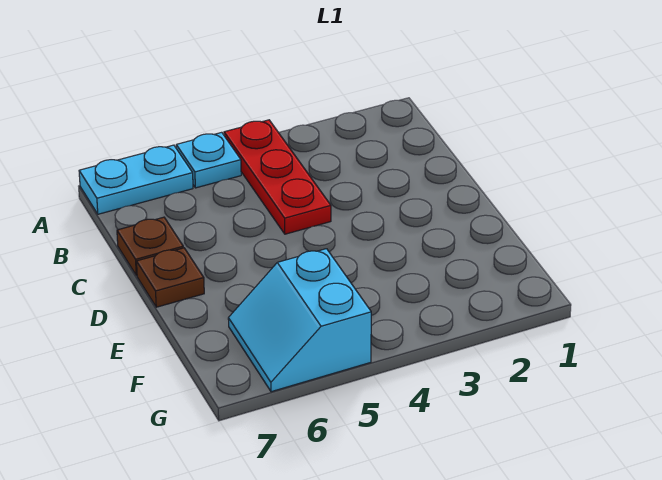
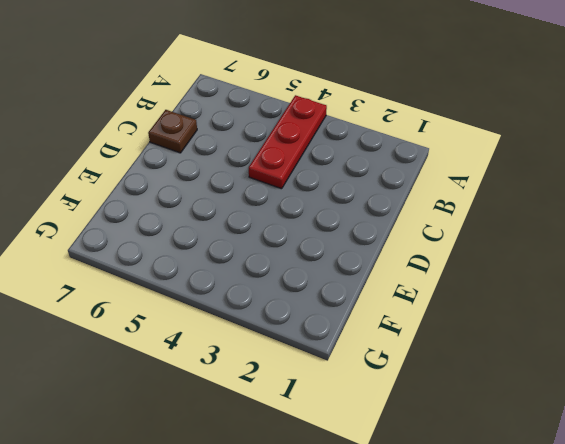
none -> cyan 1x1 plate [176,132,241,188]
none -> cyan 1x2 plate [79,145,193,214]

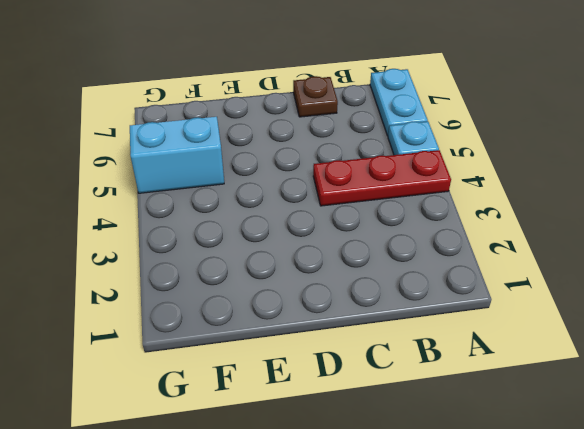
none -> brown 1x1 plate [137,248,204,307]

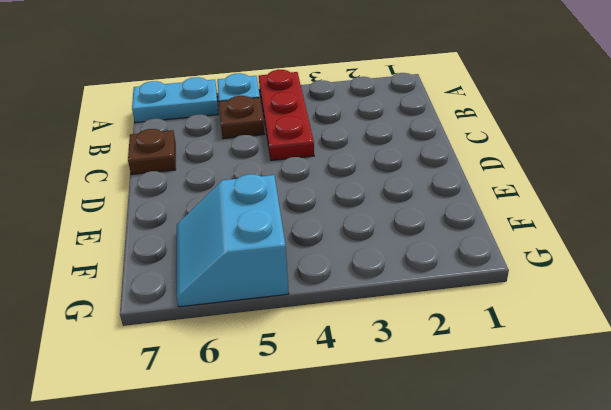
brown 1x1 plate [219,96,264,139] -> brown 1x1 plate moved to [137,248,204,307]

